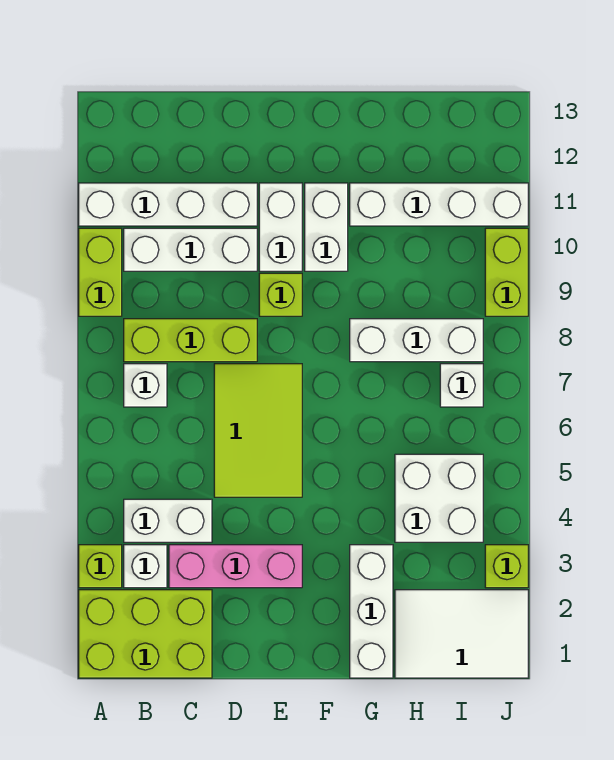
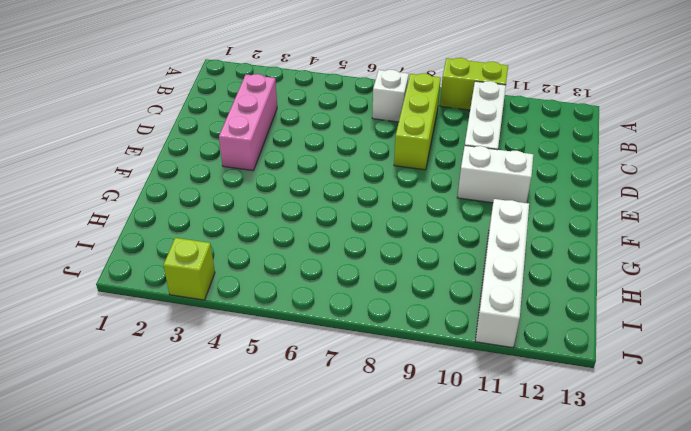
none -> lime 2x3 brick [79,590,212,678]
none -> lime 1x1 brick [79,545,122,588]
none -> white 1x4 brick [79,183,257,226]

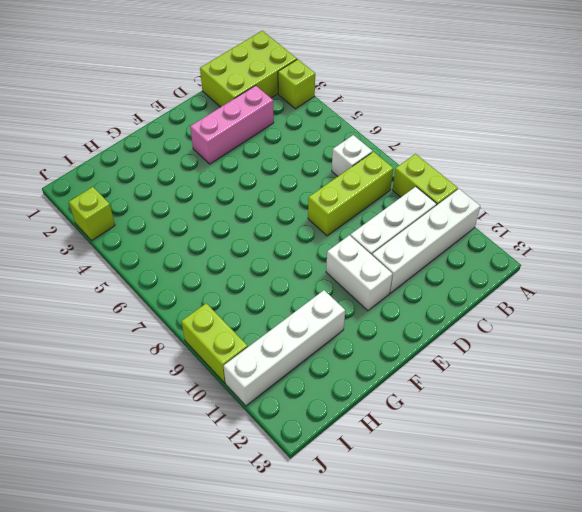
none -> white 1x1 brick [124,545,167,588]
none -> white 1x2 brick [124,499,212,542]
none -> lime 2x3 tile [214,364,302,497]

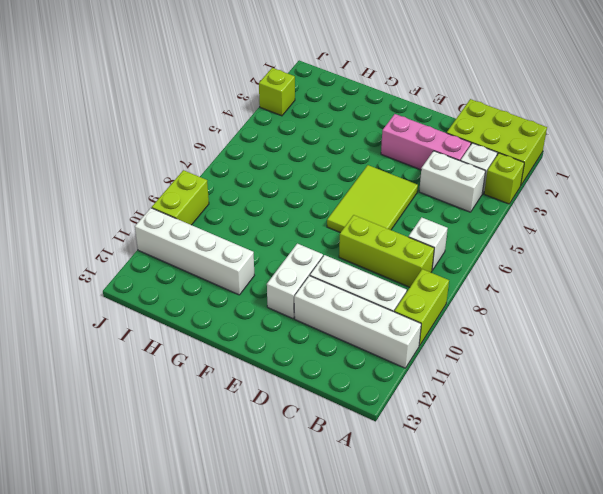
none -> lime 1x1 brick [259,273,302,316]
none -> white 1x2 brick [305,183,348,271]
none -> white 1x3 brick [350,545,393,678]

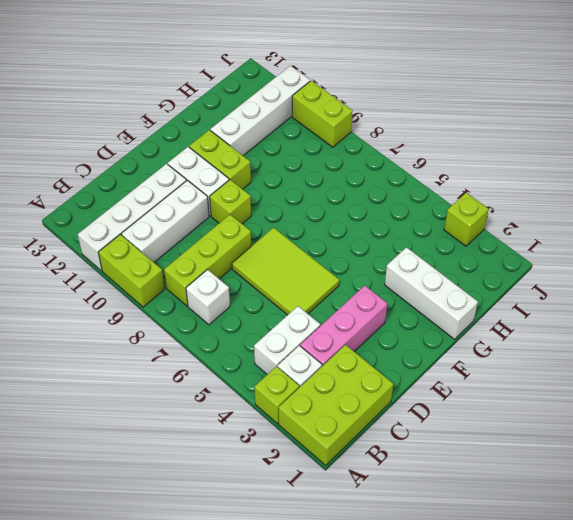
lime 1x2 brick [189,130,251,189] -> white 1x2 brick [305,183,348,271]
none -> white 1x3 brick [350,319,483,362]
none -> white 2x3 tile [395,590,528,678]
none -> white 2x2 brick [395,454,483,542]

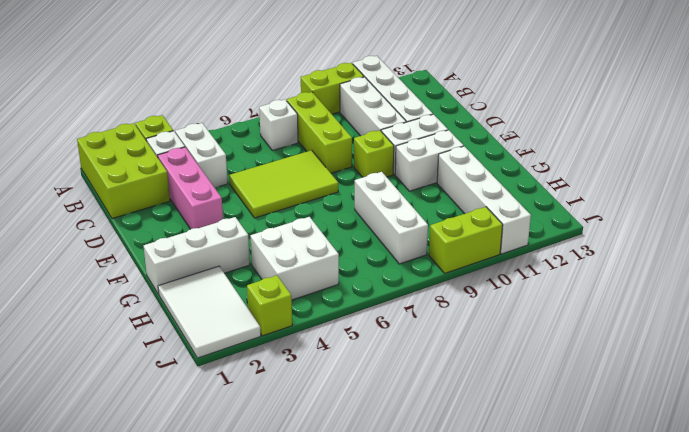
none -> white 1x1 brick [440,364,483,407]

